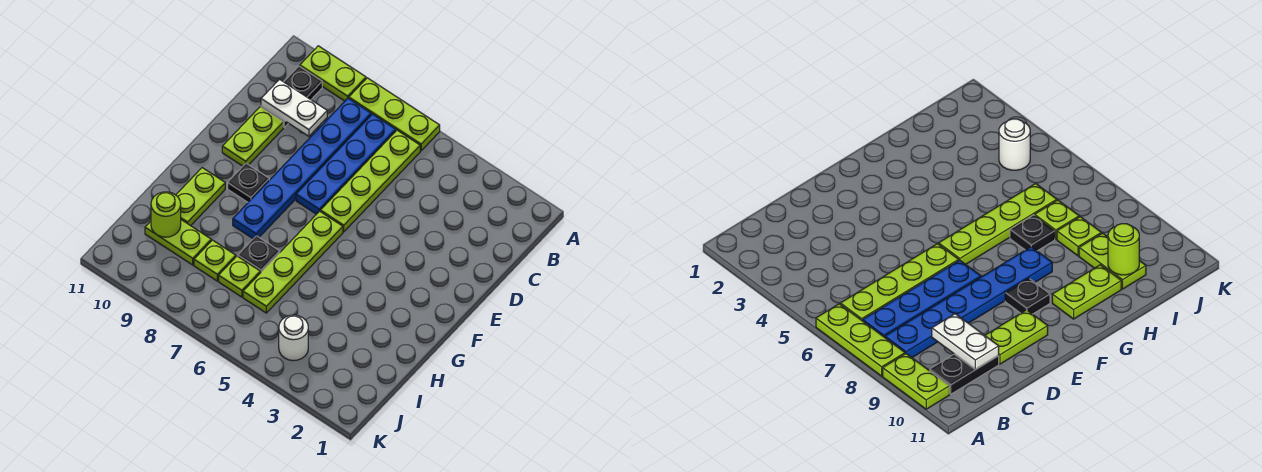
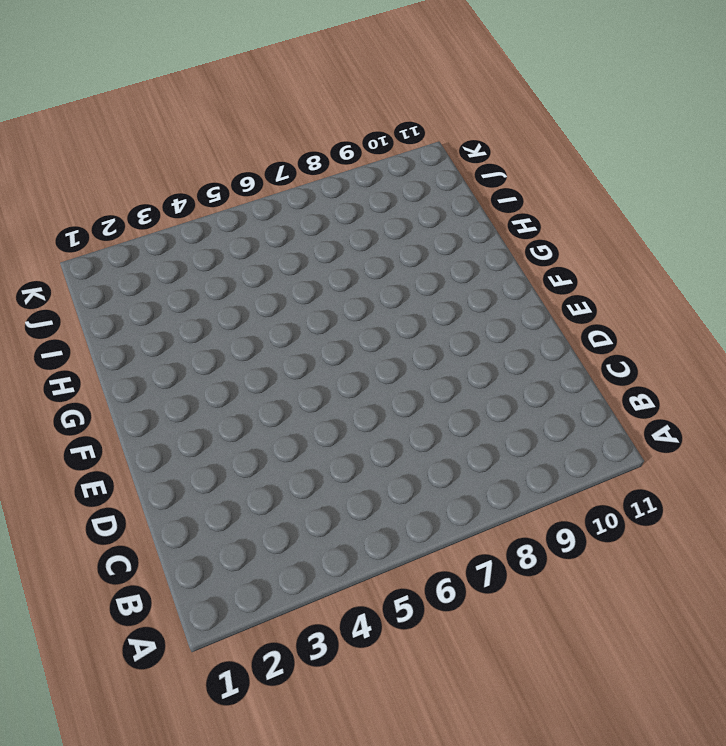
none -> lime 1x3 plate [349,78,440,151]
none -> lime 1x2 plate [300,46,366,101]
none -> lime 1x4 plate [320,130,420,232]

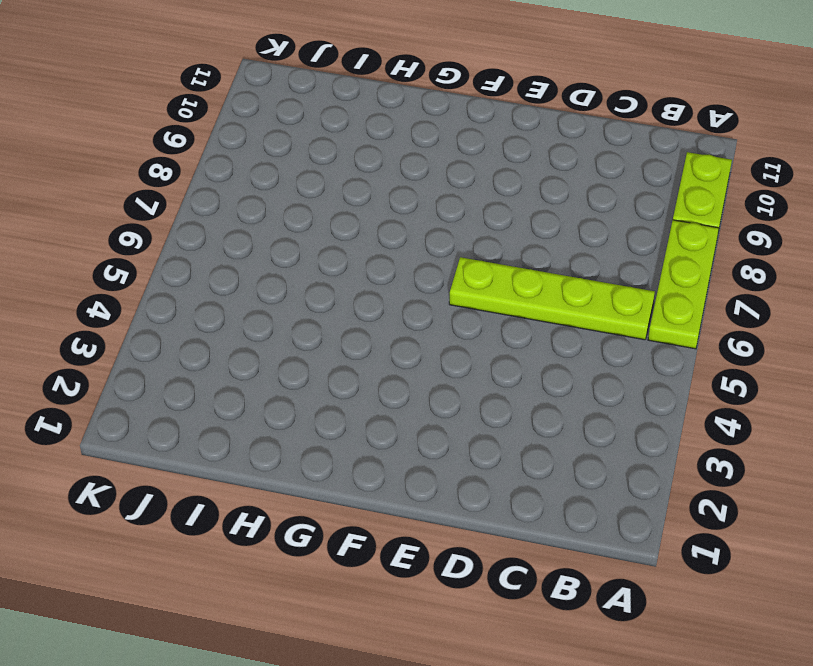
none -> blue 1x4 plate [296,114,396,214]
none -> blue 1x6 plate [233,98,371,239]
none -> black 1x2 plate [261,66,322,127]

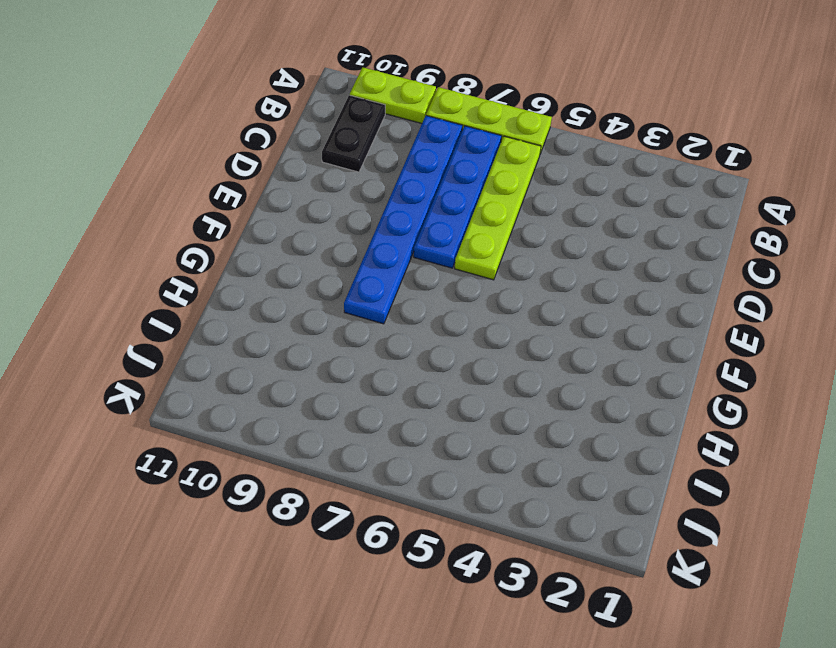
none -> lime 1x2 plate [222,107,283,166]
none -> lime 1x4 plate [243,211,343,313]
none -> black 1x1 plate [228,163,269,202]

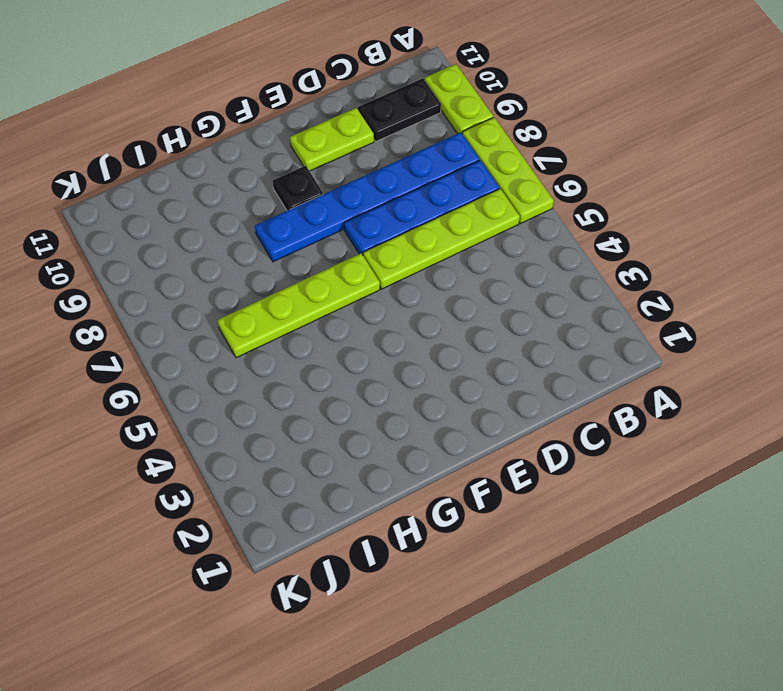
none -> lime 1x2 plate [176,168,225,226]
none -> black 1x1 plate [238,236,280,273]
none -> lime 1x1 plate [219,256,260,297]

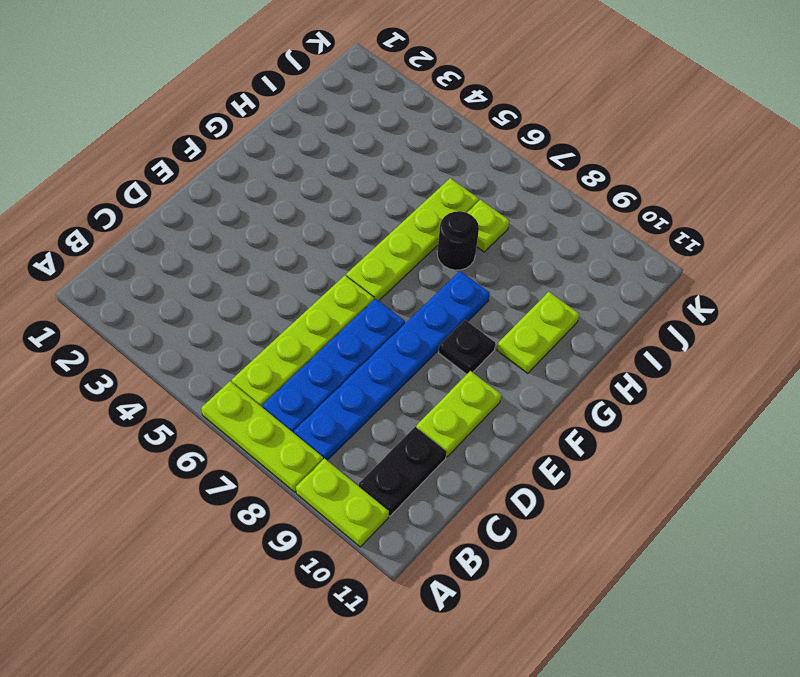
black 1x1 round brick [437,211,479,270] -> black 1x1 plate [238,236,280,273]
none -> lime 1x1 plate [194,240,236,281]
none -> lime 1x2 plate [145,220,211,265]
none -> white 1x1 round brick [279,315,308,361]

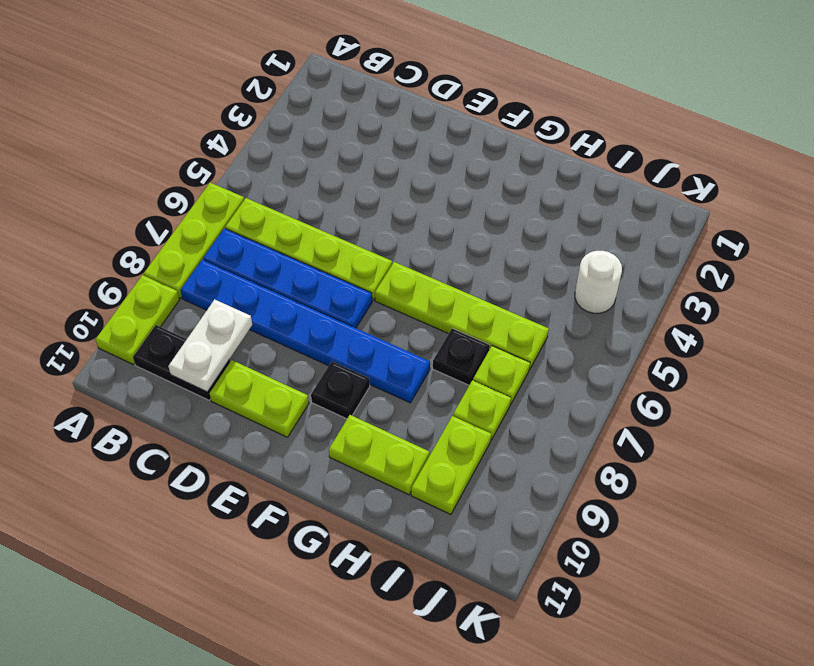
none -> lime 1x1 round brick [151,192,181,237]

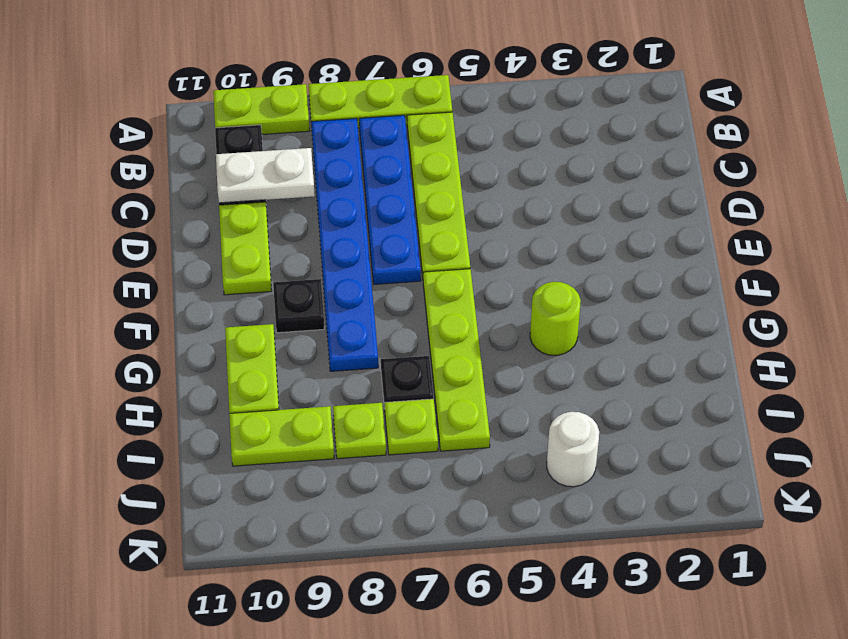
lime 1x1 round brick [530,282,581,355] -> lime 1x1 round brick moved to [151,192,181,237]

